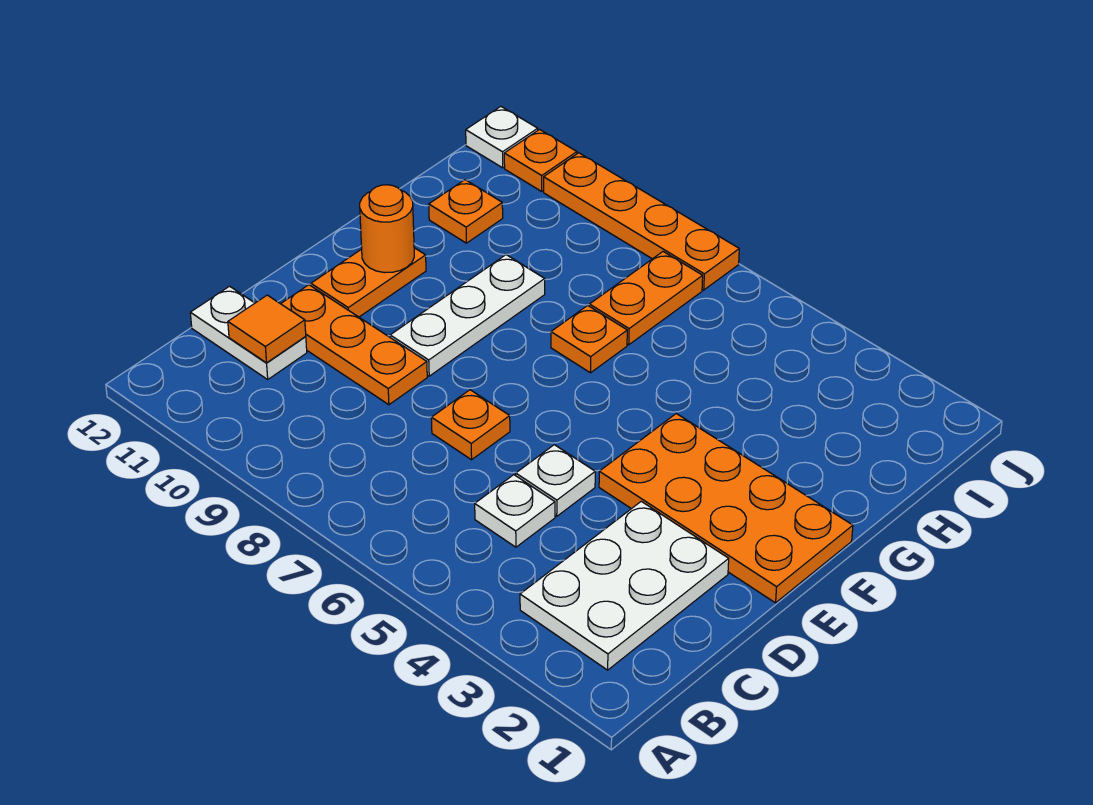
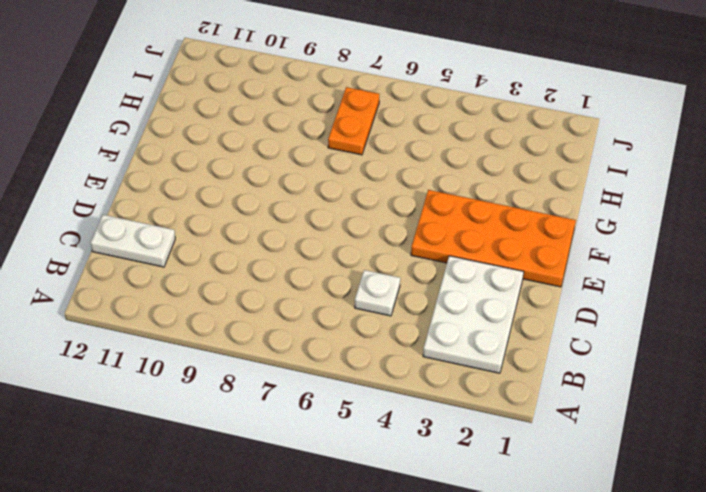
none -> white 1x1 plate [516,445,595,516]
none -> orange 1x1 plate [431,390,510,460]
none -> orange 1x3 plate [281,285,427,405]

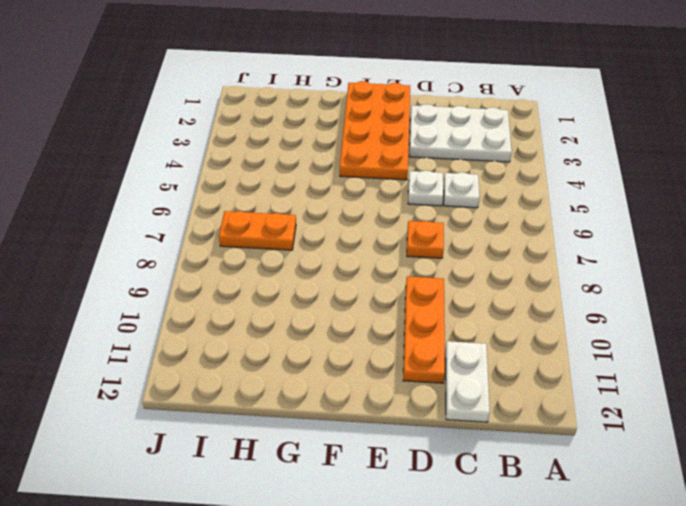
none -> white 1x3 plate [390,255,545,376]
none -> orange 1x2 plate [311,248,426,317]
none -> orange 1x1 plate [551,305,627,373]

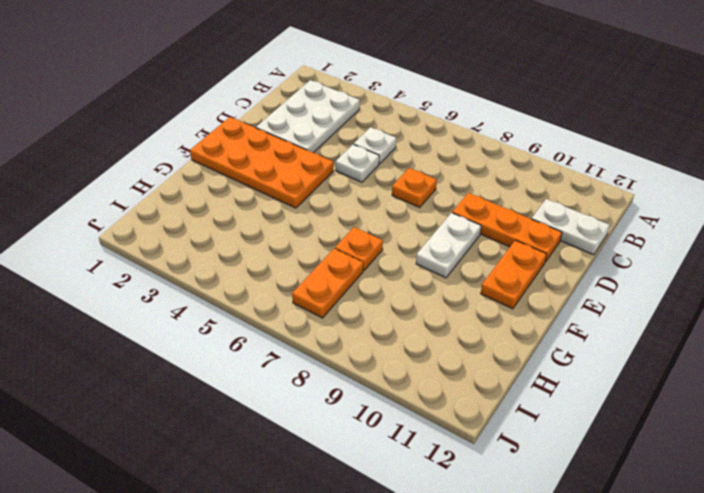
white 1x2 plate [416,213,481,278] -> white 1x3 plate [390,255,545,376]
none -> orange 1x1 plate [429,180,503,243]
none -> orange 1x4 plate [544,153,739,290]
none -> orange 1x1 plate [504,130,577,191]

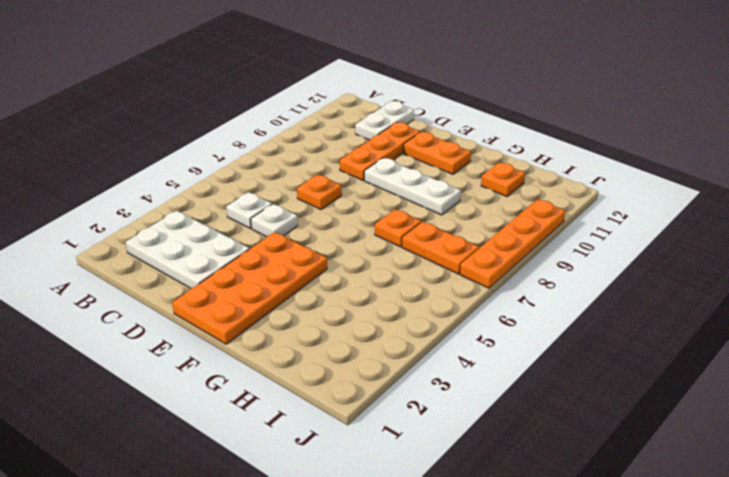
none -> orange 1x1 plate [504,130,577,191]
none -> white 1x1 plate [466,107,538,168]
none -> orange 1x1 tile [228,295,306,363]

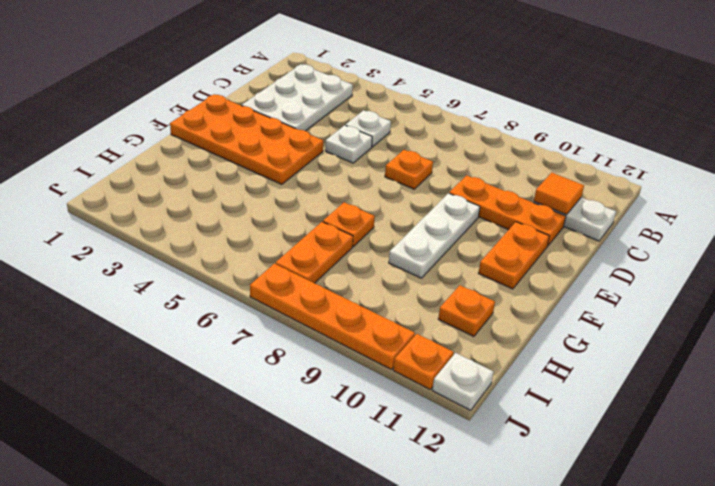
none -> orange 1x1 round brick [360,185,414,273]

